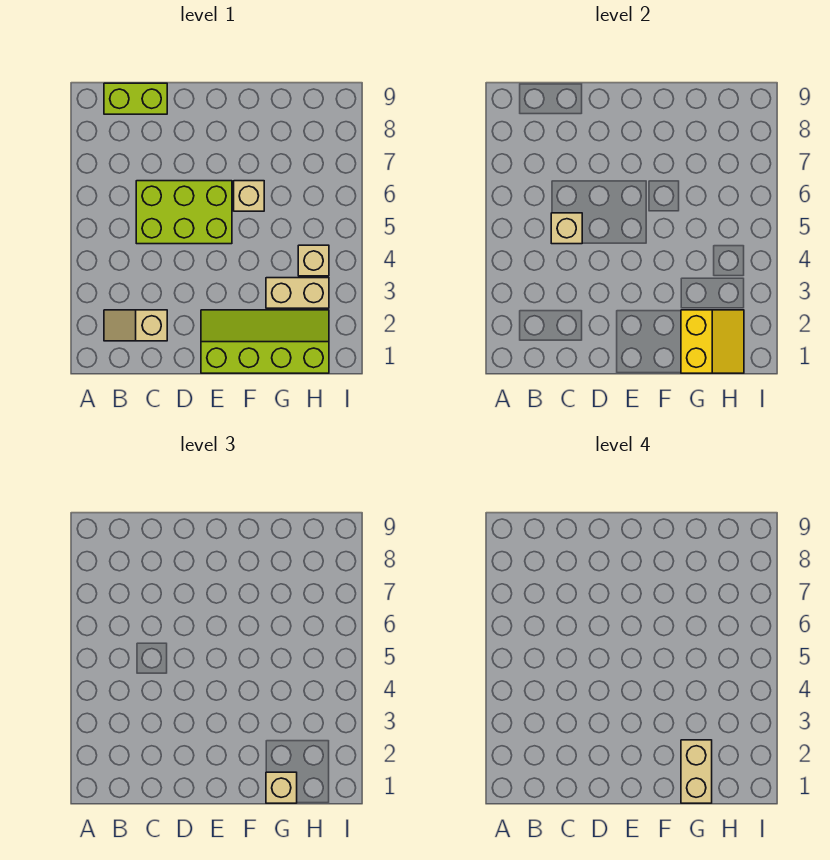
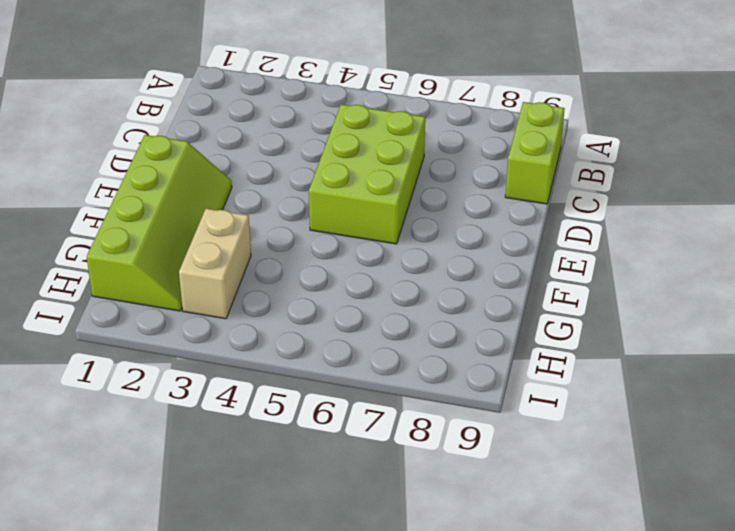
none -> tan 1x2 slope [104,310,167,341]
none -> tan 1x1 brick [234,181,264,211]

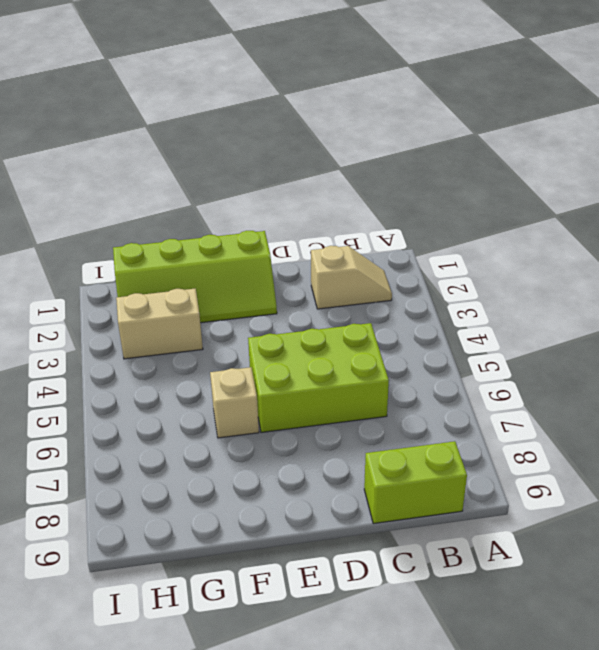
none -> tan 1x1 brick [298,245,329,276]
none -> tan 1x1 brick [551,213,582,244]

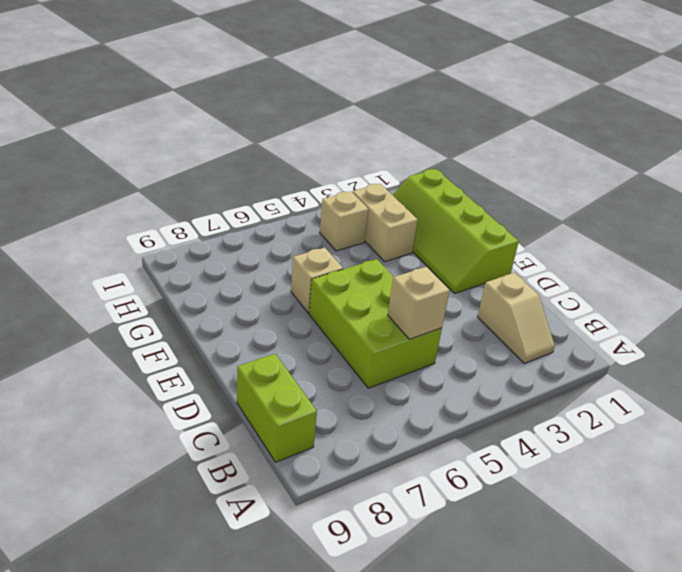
none -> yellow 2x2 slope [681,310,744,373]
none -> tan 1x1 brick [266,772,297,803]

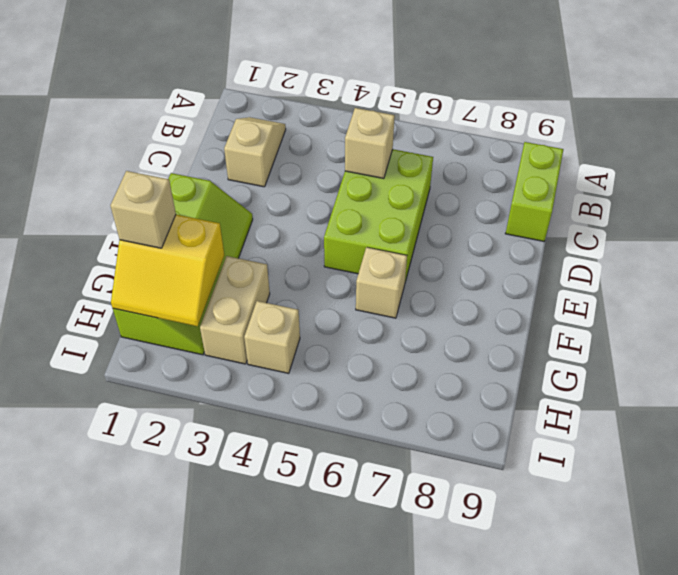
none -> tan 1x2 brick [681,740,712,803]

